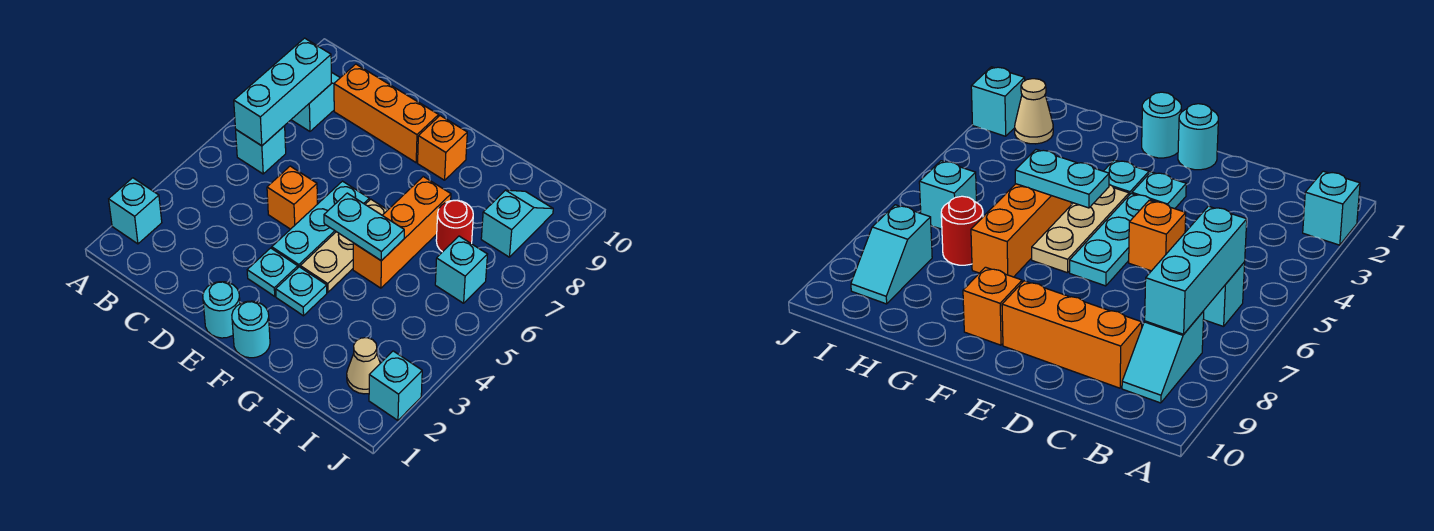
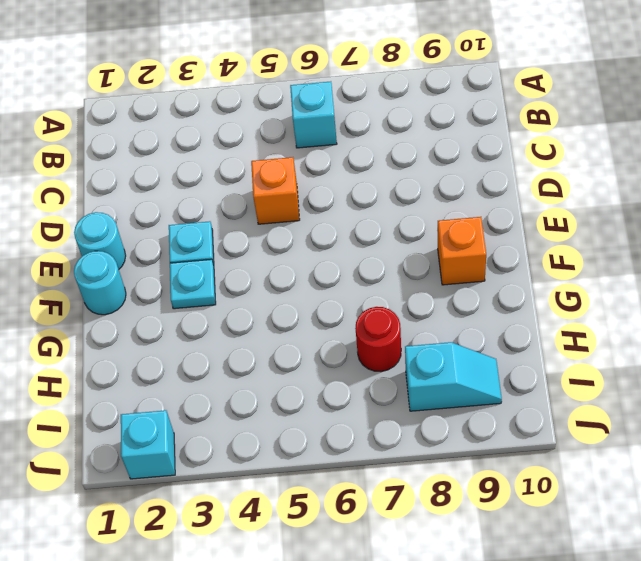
none -> cyan 1x1 brick [109,178,162,244]
none -> cyan 1x2 slope [291,72,340,131]
none -> orange 1x3 brick [334,64,439,163]

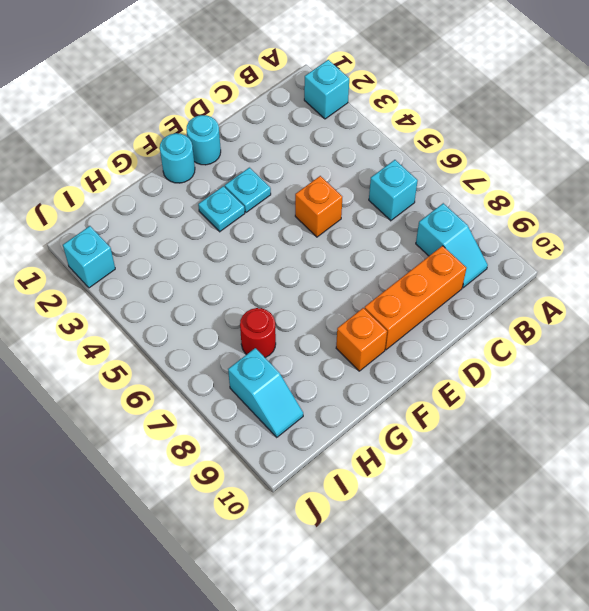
none -> cyan 1x3 plate [272,181,369,267]
none -> tan 1x3 plate [300,199,387,292]
none -> orange 1x3 brick [353,177,451,288]

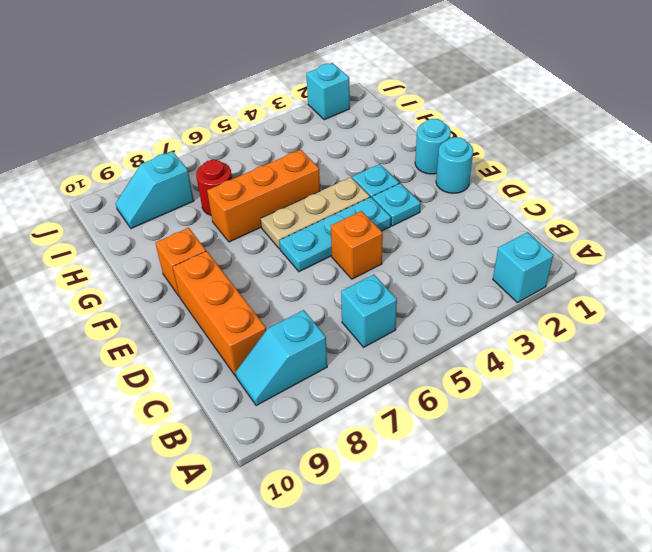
none -> tan 1x1 cone [347,338,380,394]
none -> cyan 1x1 brick [435,236,488,303]
none -> cyan 1x3 brick [234,38,331,146]

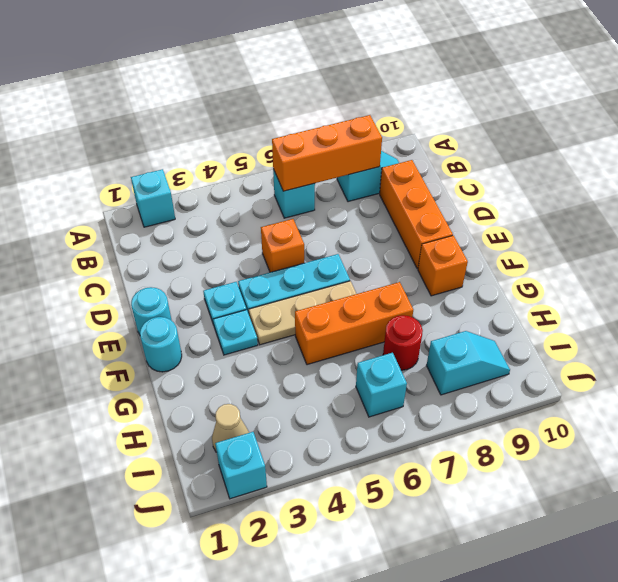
orange 1x3 brick [272,115,382,191] -> cyan 1x3 brick [234,38,331,146]
none -> cyan 1x2 plate [324,193,404,261]

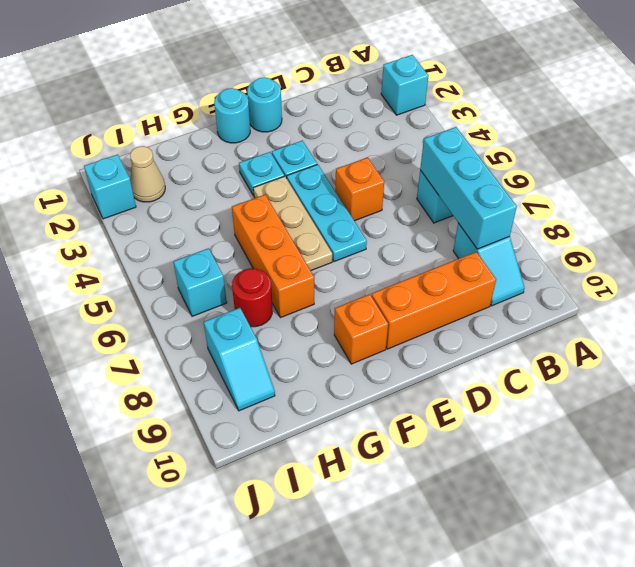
none -> cyan 1x2 plate [324,193,404,261]

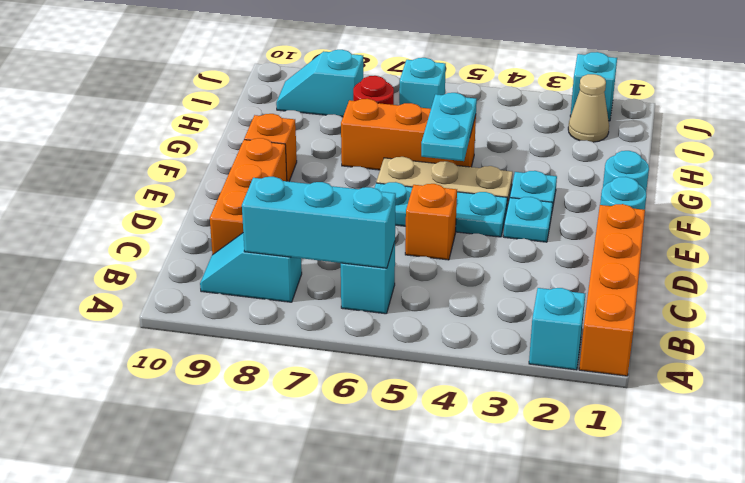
orange 1x4 brick [579,204,645,376] -> none

